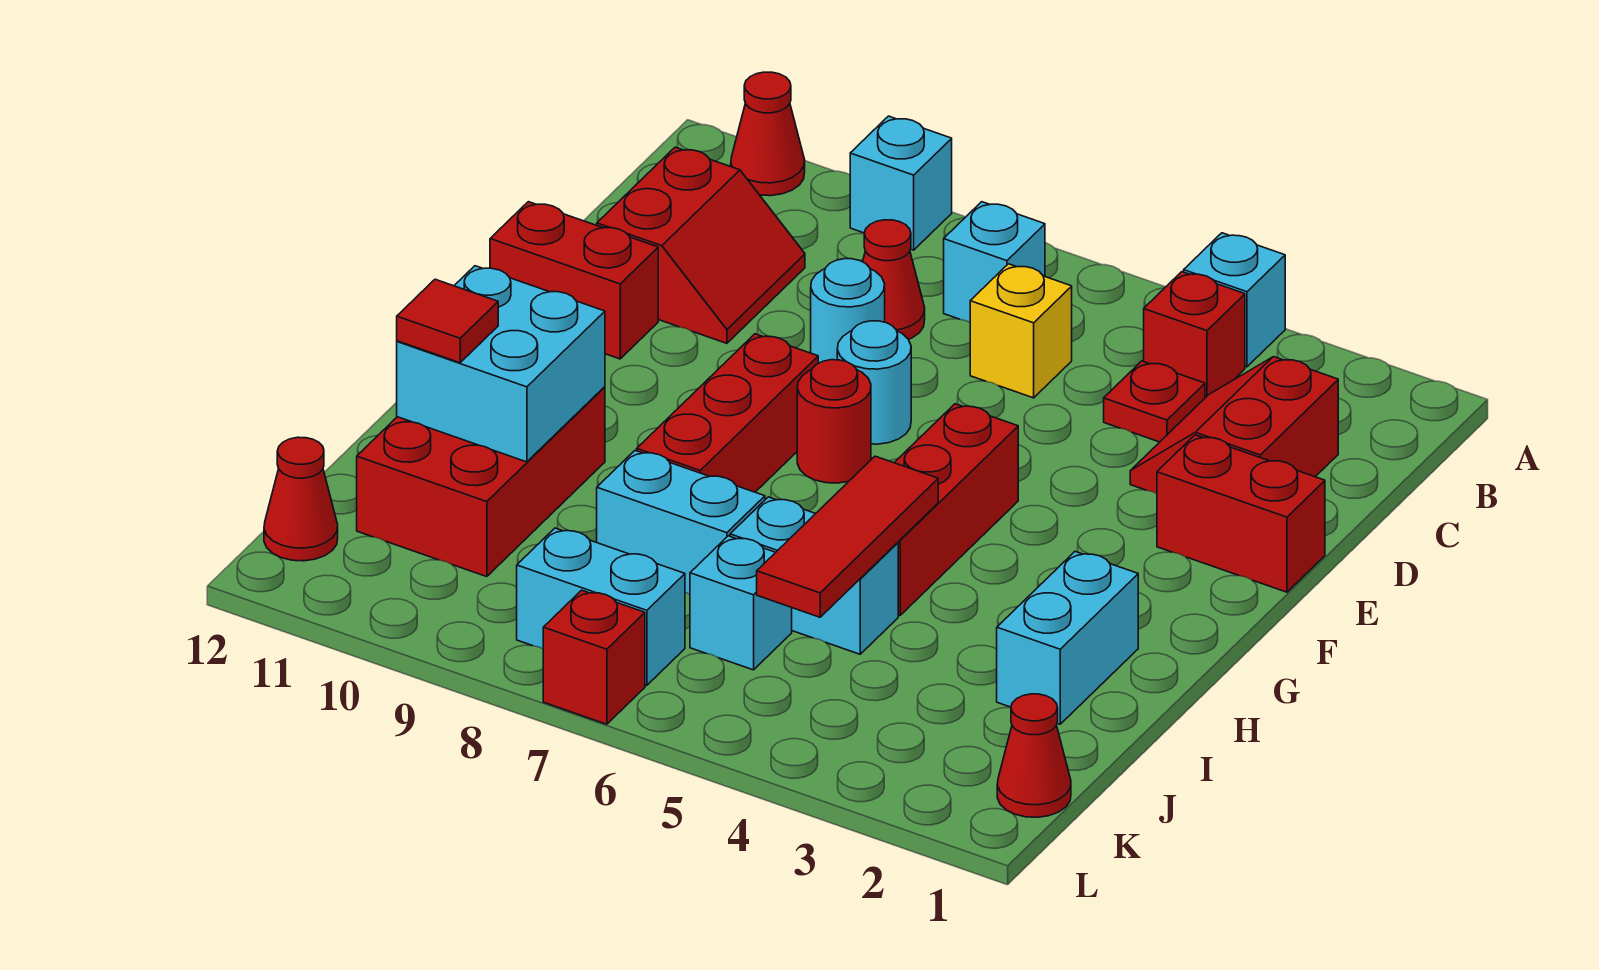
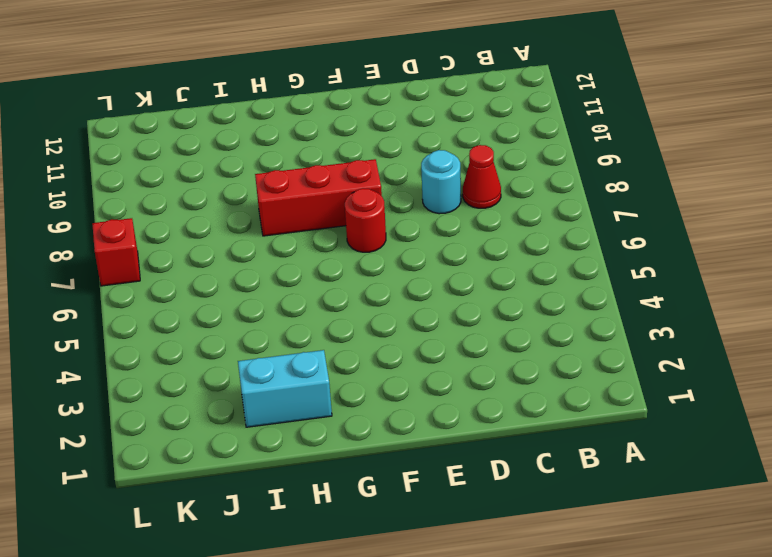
none -> cyan 1x1 brick [1184,233,1285,367]
none -> cyan 1x1 brick [850,116,952,250]
none -> red 1x1 cone [731,72,805,196]

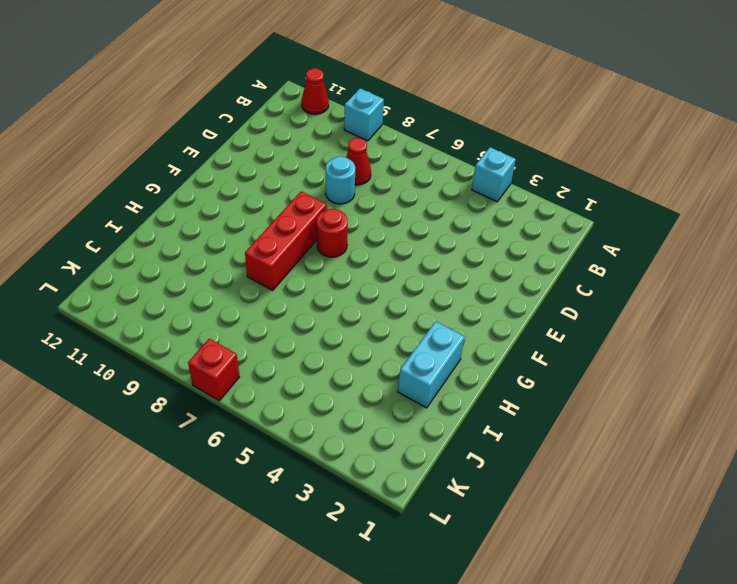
none -> red 1x1 brick [1144,272,1245,398]
none -> cyan 1x1 brick [944,202,1045,322]
none -> red 2x2 slope [1130,357,1338,494]

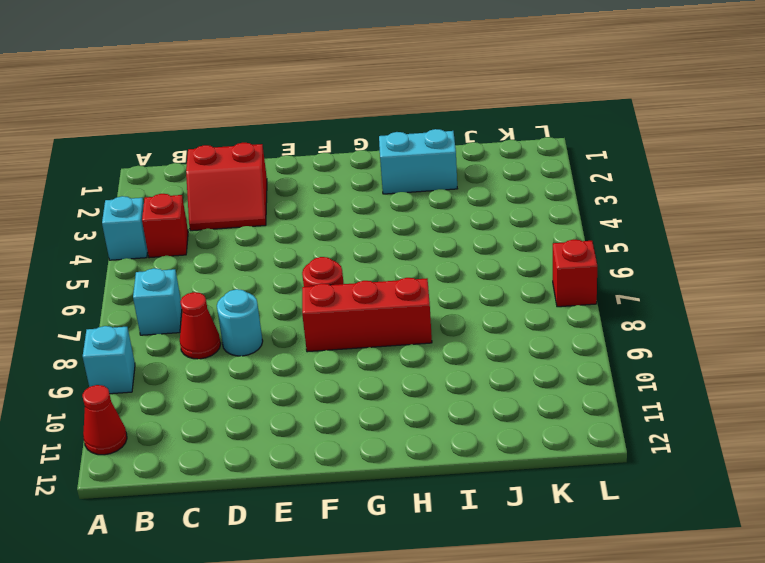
none -> red 1x1 plate [1104,361,1205,442]
none -> yellow 1x1 brick [970,264,1072,398]
none -> red 2x2 slope [597,147,805,343]

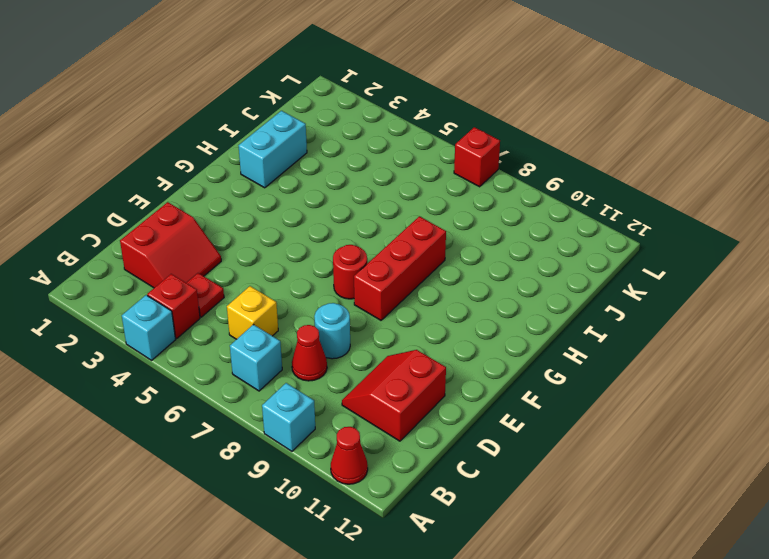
none -> red 1x2 brick [1157,435,1325,592]
none -> cyan 1x1 round brick [837,321,911,444]
none -> red 1x2 brick [490,202,658,359]

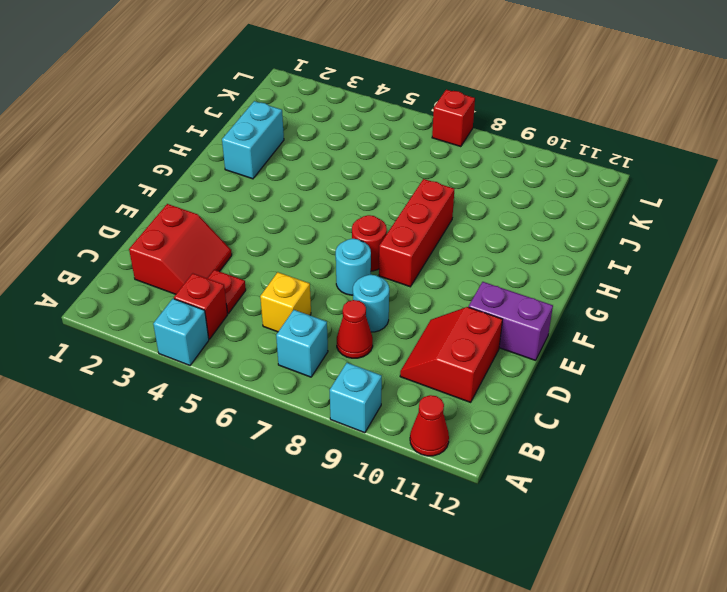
purple 1x2 brick [469,282,553,360] -> red 1x2 brick [490,202,658,359]
none -> red 1x2 brick [1157,435,1325,592]
none -> red 1x3 brick [894,404,1018,615]
none -> red 2x3 brick [357,387,605,577]

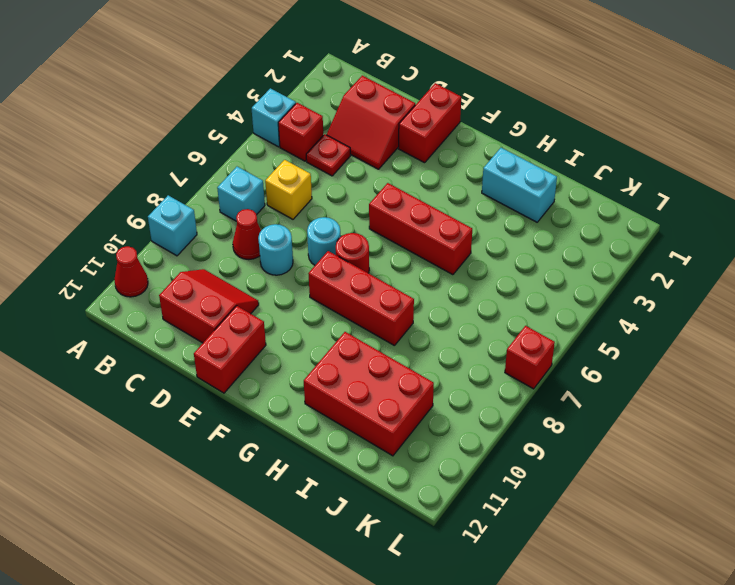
none -> cyan 1x2 brick [730,497,898,654]
none -> cyan 1x2 brick [597,451,765,594]
none -> cyan 1x1 brick [690,536,792,670]

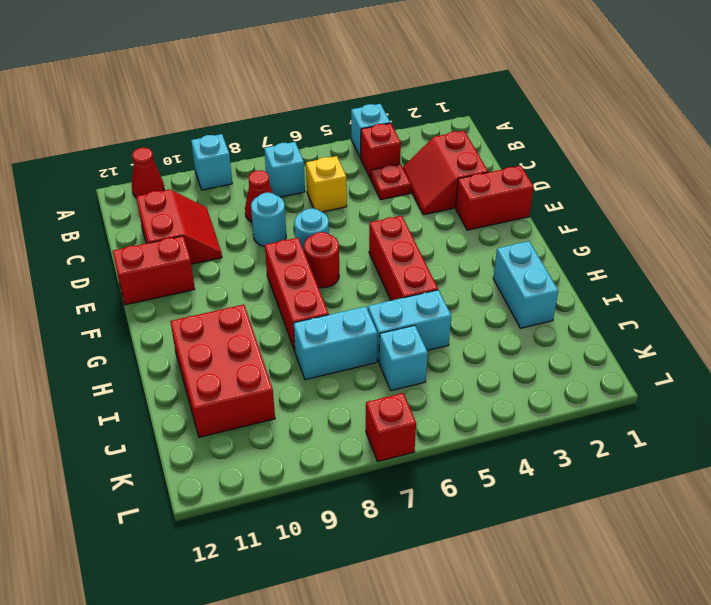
none -> red 1x1 cone [997,694,1071,817]
none -> cyan 1x2 brick [517,528,685,685]
none -> red 1x1 cone [264,437,338,561]

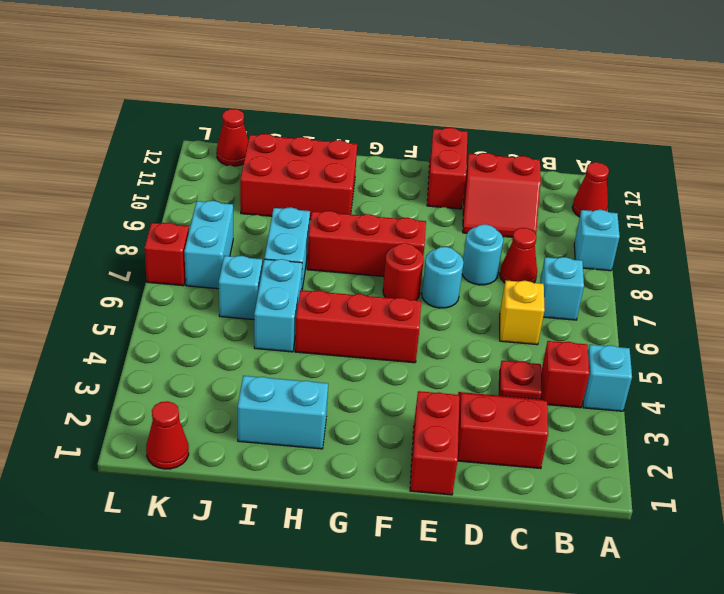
none -> red 1x3 tile [757,456,938,617]
none -> cyan 2x2 brick [397,266,605,462]
none -> red 1x1 tile [397,279,498,363]

